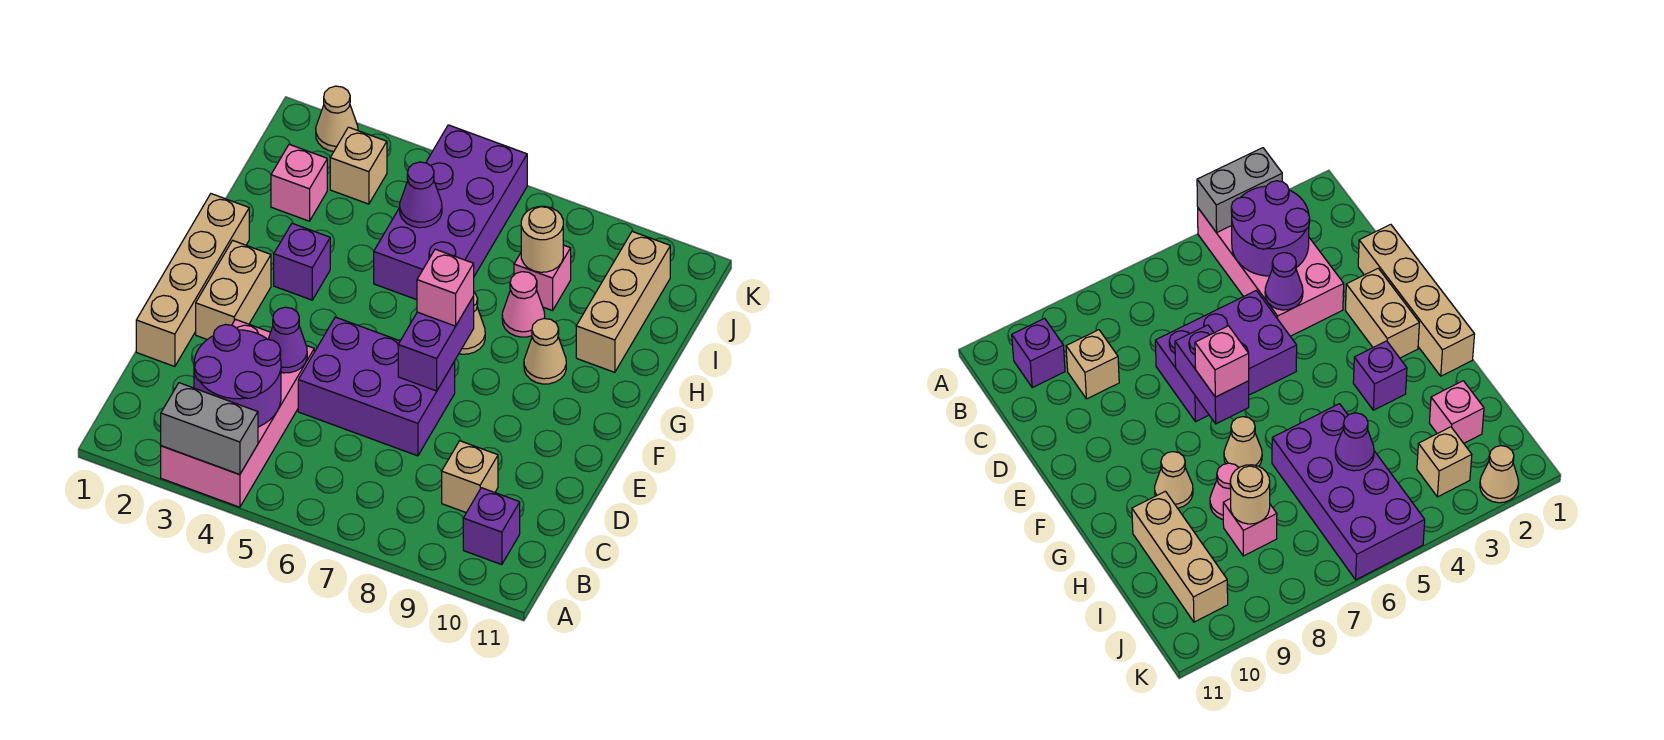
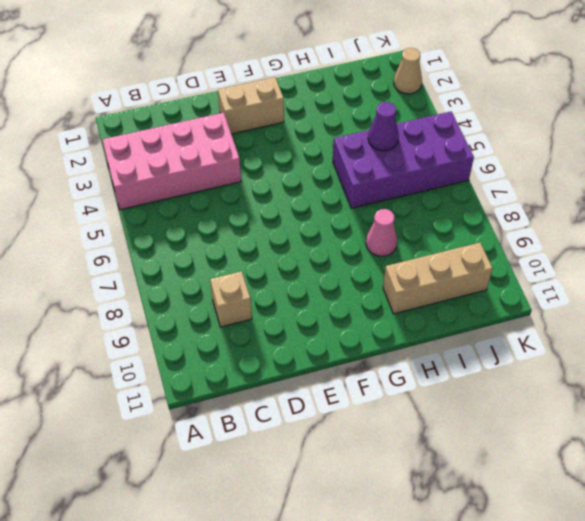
none -> purple 1x1 brick [463,488,520,565]
none -> tan 1x4 brick [136,194,249,367]
none -> purple 2x3 brick [298,317,455,456]

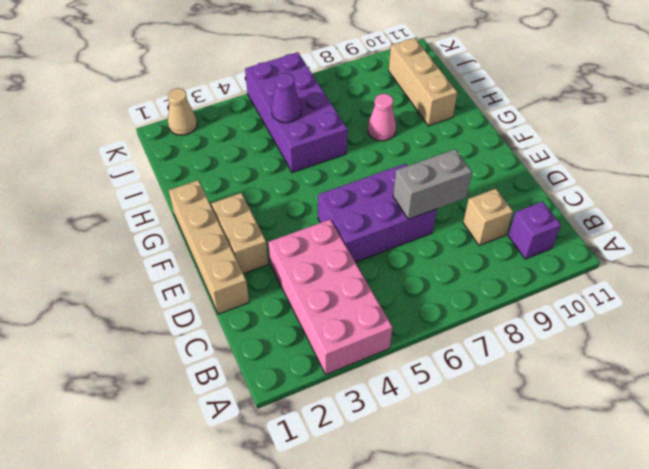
grey 1x2 brick [393,149,472,219] -> grey 1x2 brick moved to [161,383,258,475]
none -> purple 1x1 brick [274,223,330,300]
none -> tan 1x1 cone [459,293,485,354]
none -> tan 1x1 cone [524,319,566,384]

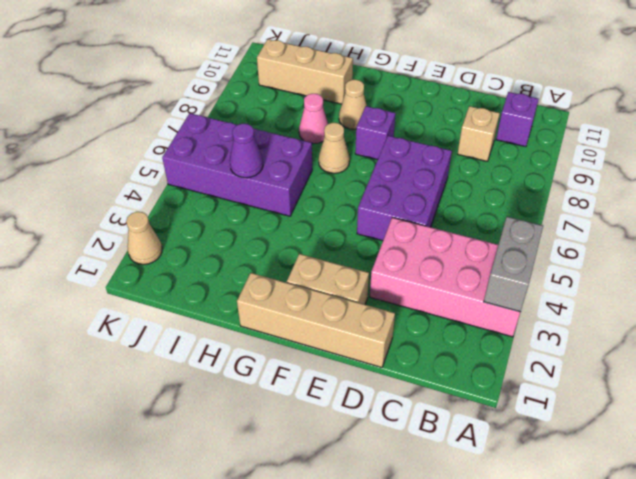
purple 1x1 brick [355,106,396,160] -> purple 1x1 brick moved to [274,223,330,300]
none -> pink 1x1 brick [271,144,327,221]
none -> pink 1x1 brick [514,245,571,311]
none -> tan 1x1 brick [330,127,387,204]

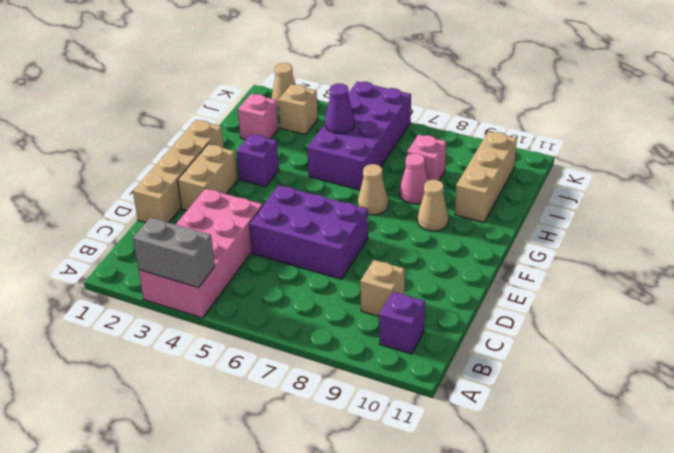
none -> purple 2x2 round brick [194,324,281,427]
none -> purple 1x1 cone [268,307,307,373]
none -> purple 1x2 brick [398,296,474,391]

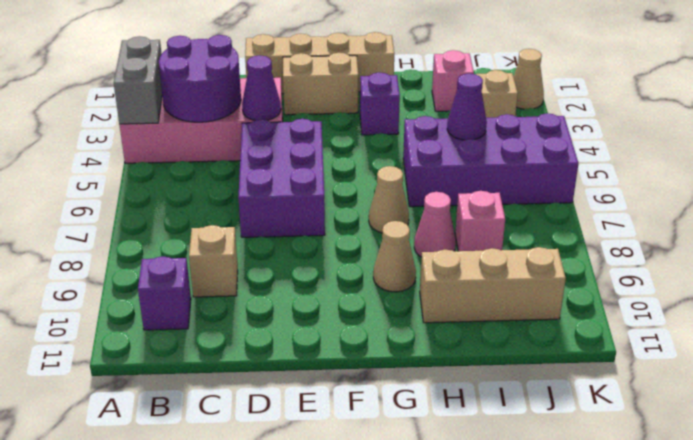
none -> purple 1x2 brick [398,296,474,391]
none -> tan 1x1 round brick [521,206,563,272]
none -> pink 1x1 brick [417,249,474,326]

